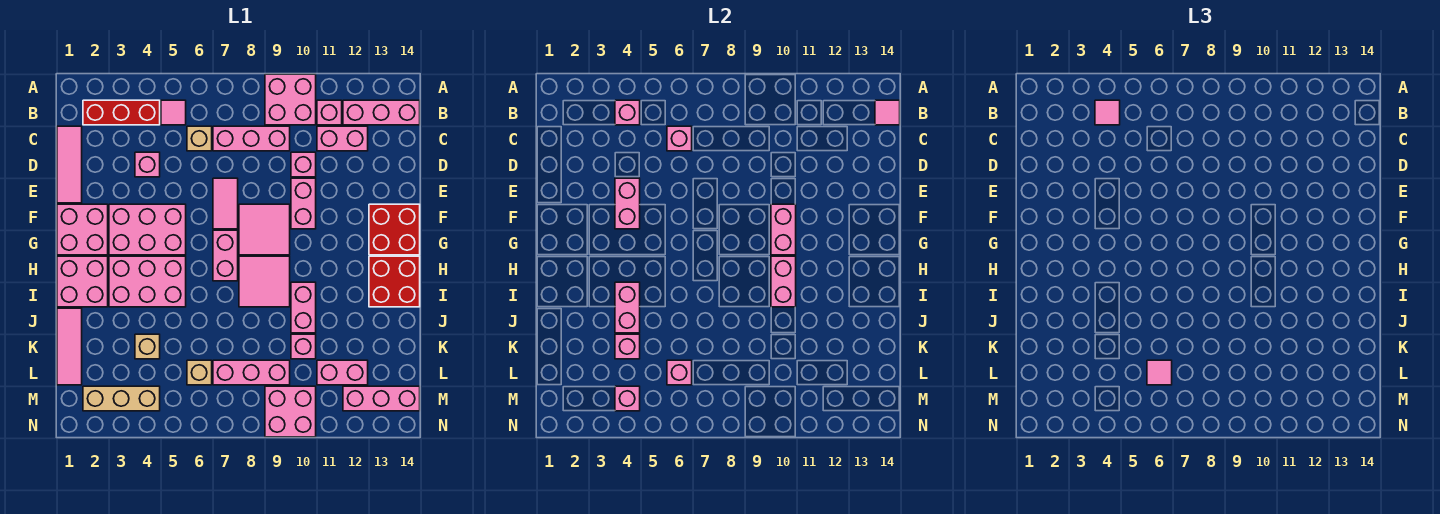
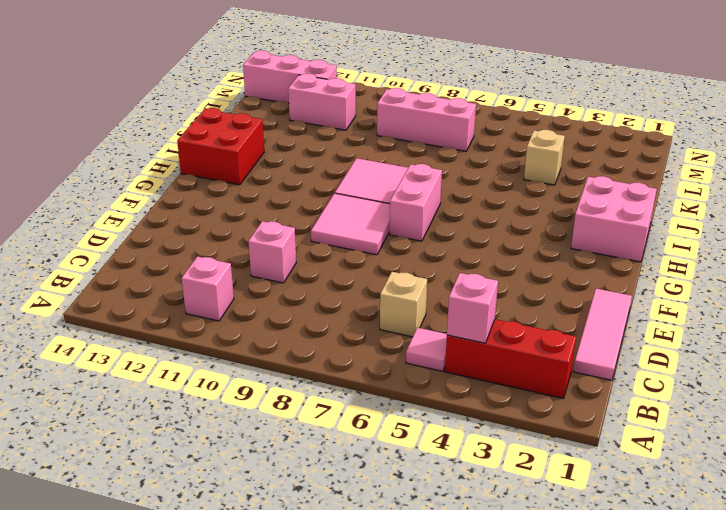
none -> pink 2x2 brick [265,74,316,125]
none -> pink 1x3 brick [343,100,420,125]
none -> pink 1x3 brick [213,126,290,151]
none -> pink 1x2 brick [317,126,368,151]

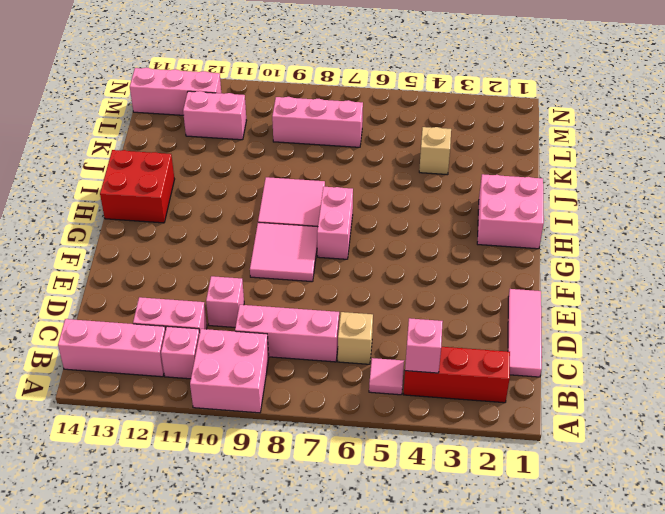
none -> pink 1x1 brick [135,152,160,177]
none -> pink 1x2 tile [213,178,238,229]
none -> pink 1x2 brick [291,178,316,229]
none -> pink 2x2 brick [57,204,108,255]

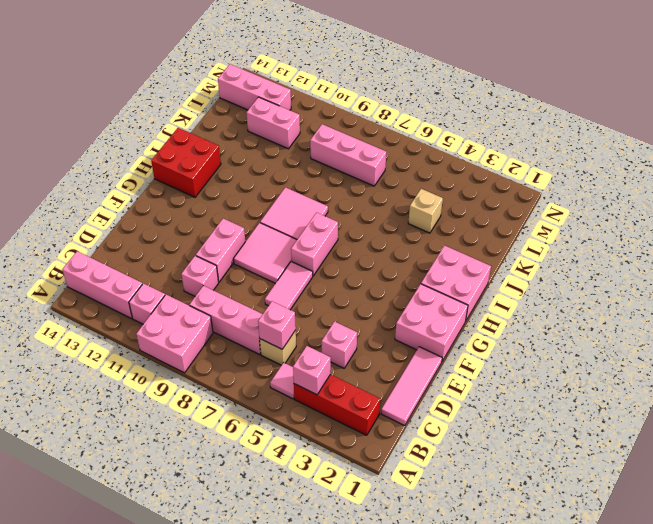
none -> pink 1x2 brick [317,126,368,151]
none -> pink 2x3 brick [109,204,186,255]
none -> red 2x2 brick [369,204,420,255]
none -> pink 2x3 brick [109,256,186,307]

